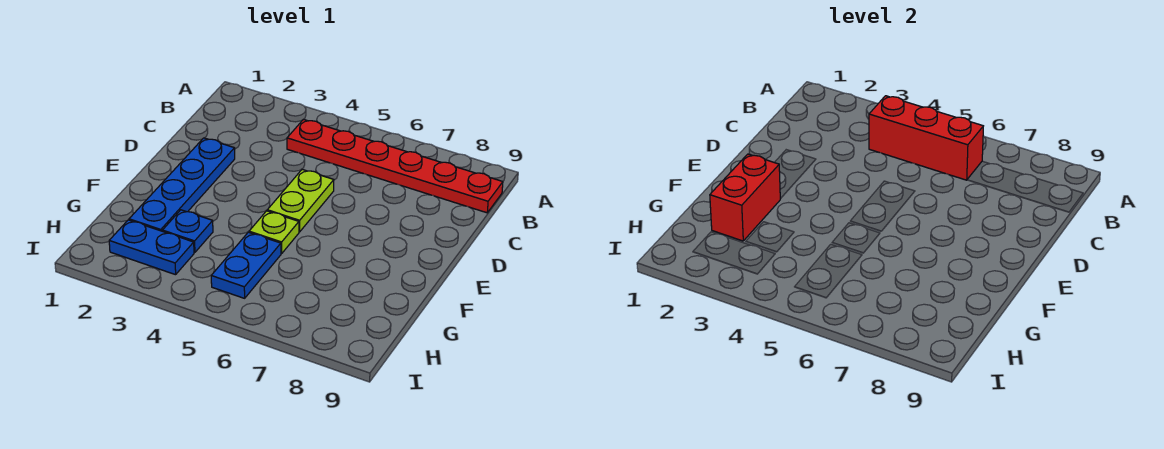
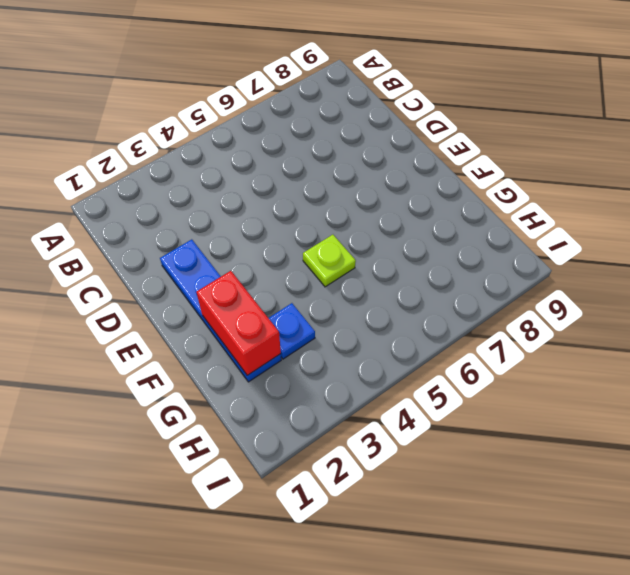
none -> red 1x6 plate [287,119,503,213]
none -> lime 1x2 plate [267,169,334,232]

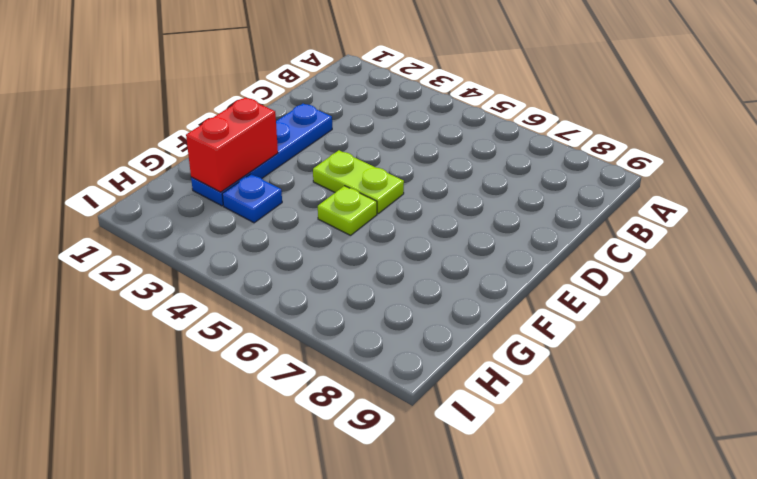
lime 1x2 plate [313,150,404,213] -> lime 1x2 plate turned to [267,169,334,232]
none -> red 1x6 plate [287,119,503,213]
none -> blue 1x2 plate [211,232,281,298]

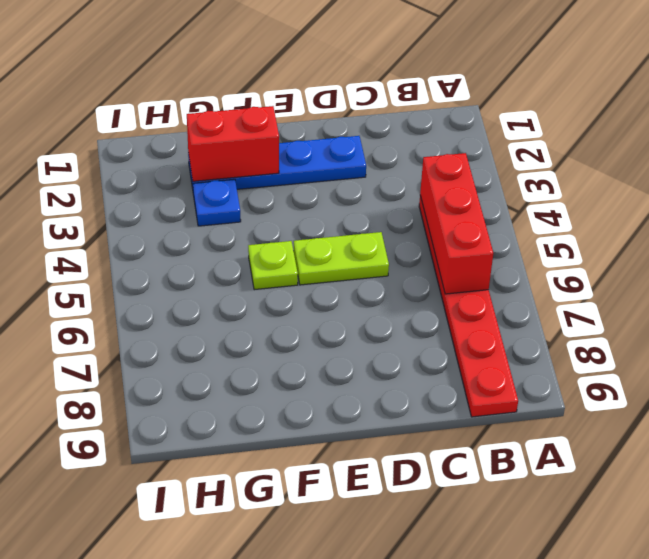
none -> blue 1x2 plate [211,232,281,298]
none -> blue 1x2 plate [109,220,194,275]

